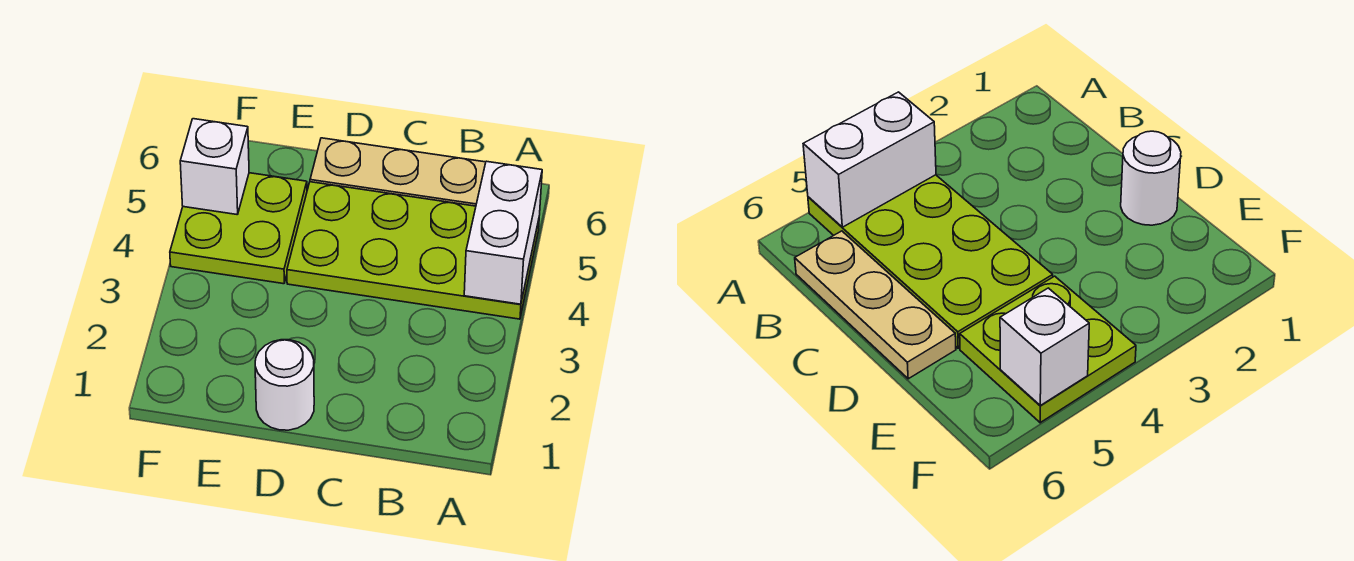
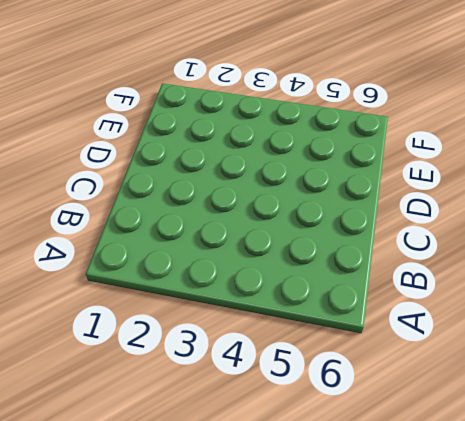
none -> lime 2x4 plate [287,182,539,319]
none -> tan 1x3 plate [310,138,486,206]

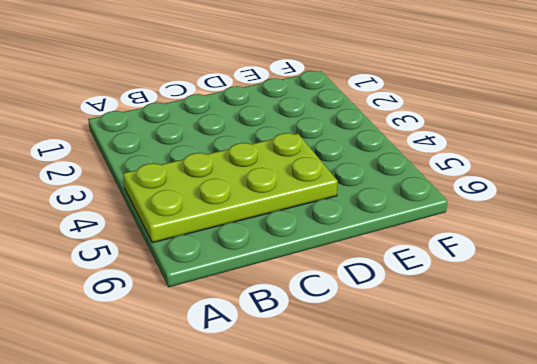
none -> tan 1x3 plate [310,138,486,206]
none -> white 1x1 round brick [255,340,314,430]

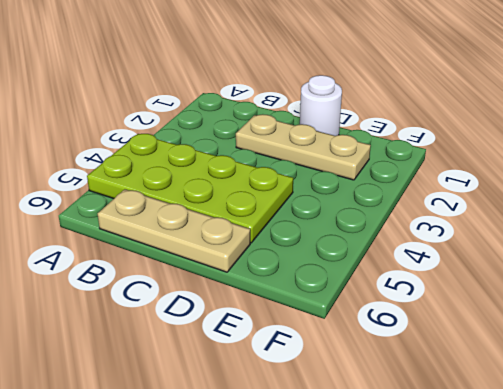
tan 1x3 plate [236,114,371,180] -> none
none -> lime 2x2 plate [170,173,307,284]
none -> white 1x2 brick [464,161,542,304]

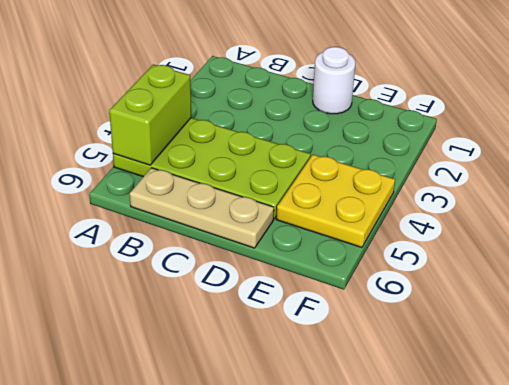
lime 1x2 brick [109,64,191,165] -> white 1x2 brick [464,161,542,304]
yellow 2x2 plate [276,155,395,247] -> lime 2x2 plate [170,173,307,284]
none -> white 1x1 brick [180,119,249,215]

